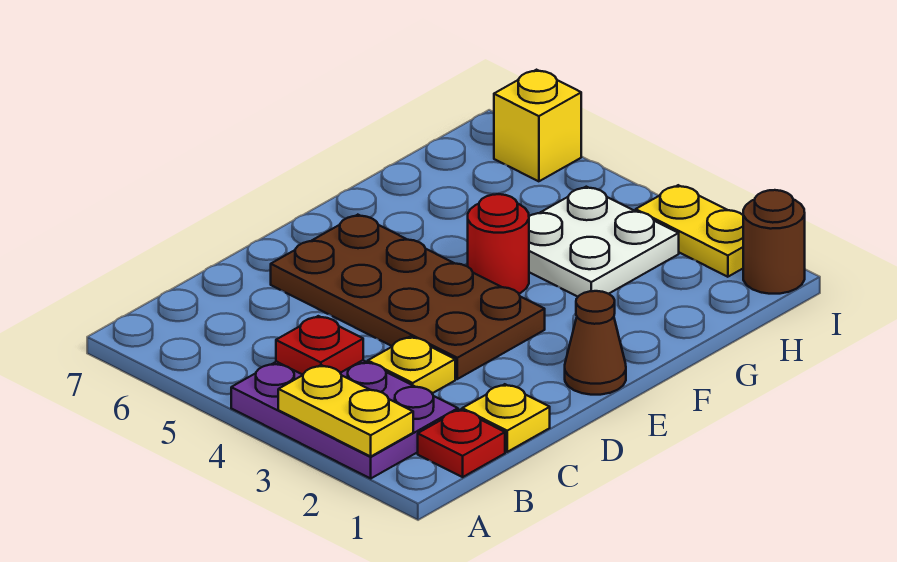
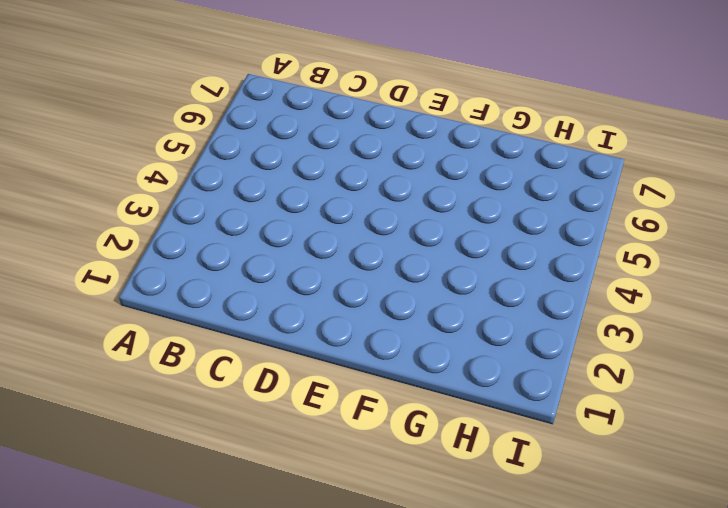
none -> purple 2x3 plate [231,360,458,478]
none -> red 1x1 plate [418,410,505,477]
none -> yellow 1x1 plate [462,384,550,452]

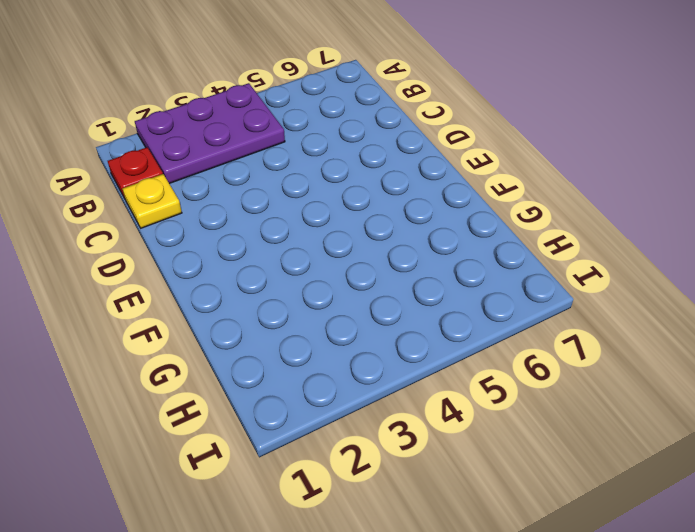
none -> yellow 1x1 plate [368,337,455,393]
none -> brown 2x4 plate [271,215,545,379]
none -> brown 1x1 cone [565,291,626,395]

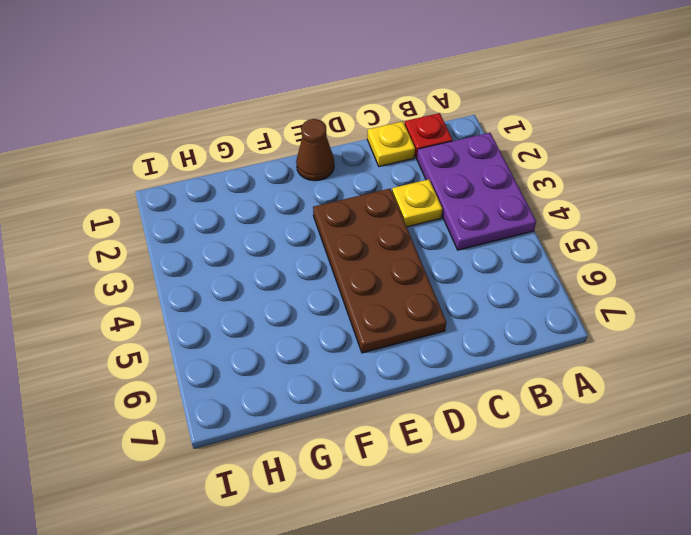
none -> red 1x1 round brick [468,194,529,293]
none -> white 2x2 plate [529,187,679,297]
none -> brown 1x1 round brick [743,190,805,294]

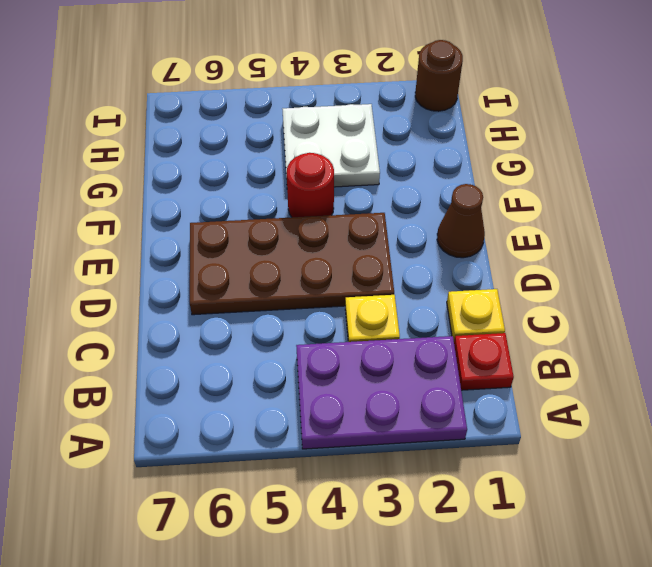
none -> yellow 1x2 plate [636,185,743,277]
none -> yellow 1x1 brick [494,70,581,181]
none -> yellow 1x2 plate [278,365,413,456]

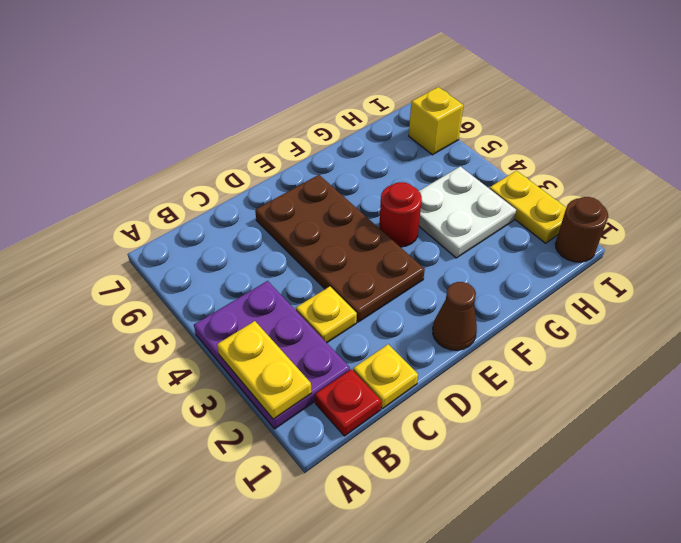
none -> red 1x1 plate [276,316,363,375]

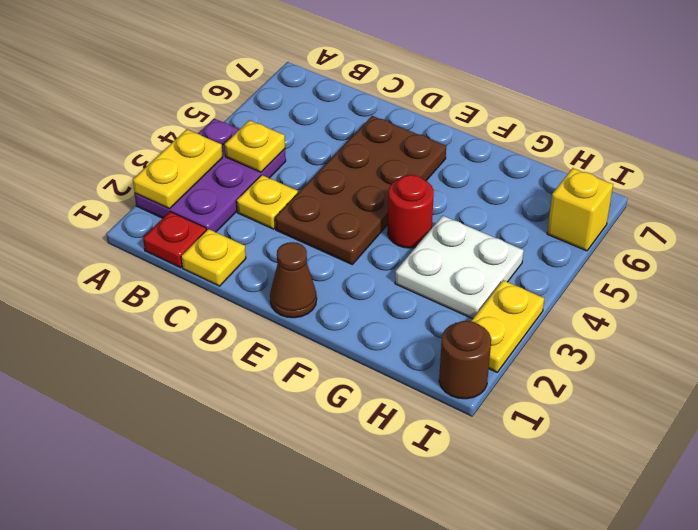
yellow 1x1 plate [225,120,285,172] -> red 1x1 plate [276,316,363,375]

